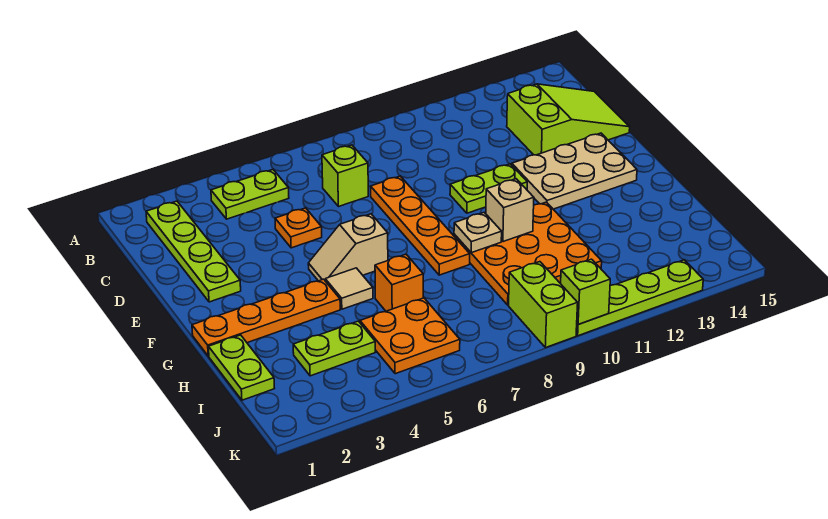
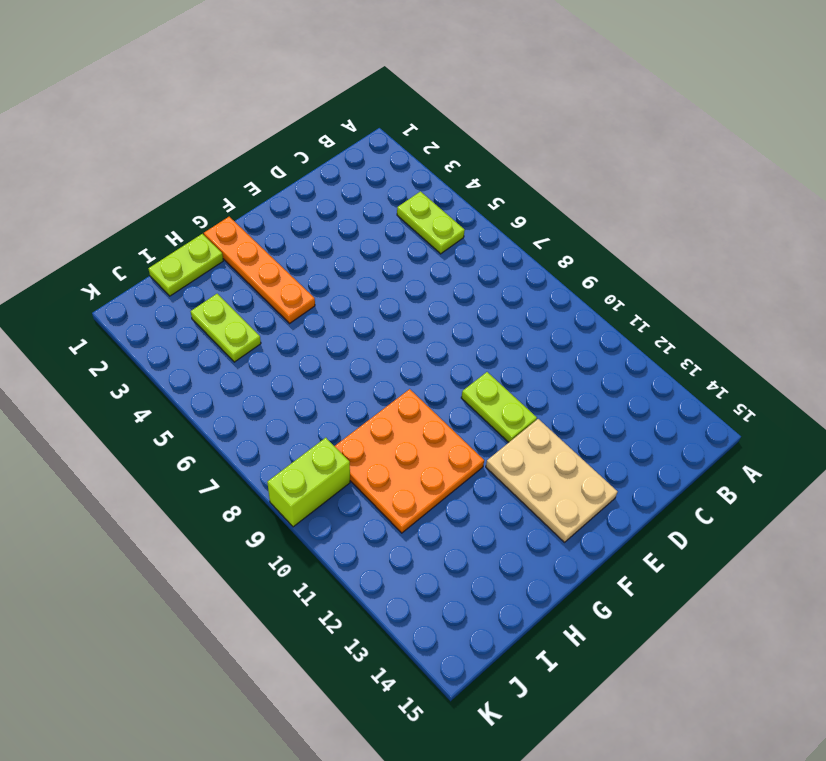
none -> lime 1x4 plate [146,201,241,302]
none -> lime 1x1 brick [322,145,368,207]
none -> lime 2x3 slope [507,84,630,155]

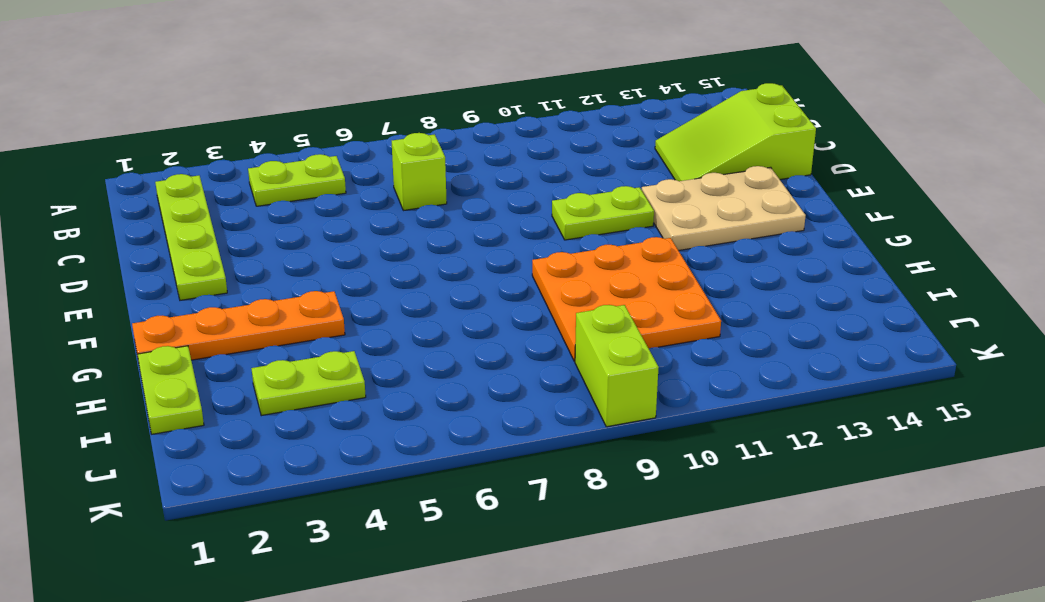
lime 2x3 slope [655,83,816,181] -> lime 2x3 slope turned to [507,84,630,155]
none -> orange 1x1 plate [275,208,322,248]
none -> orange 1x4 plate [371,176,470,275]
none -> tan 1x2 slope [308,214,388,281]

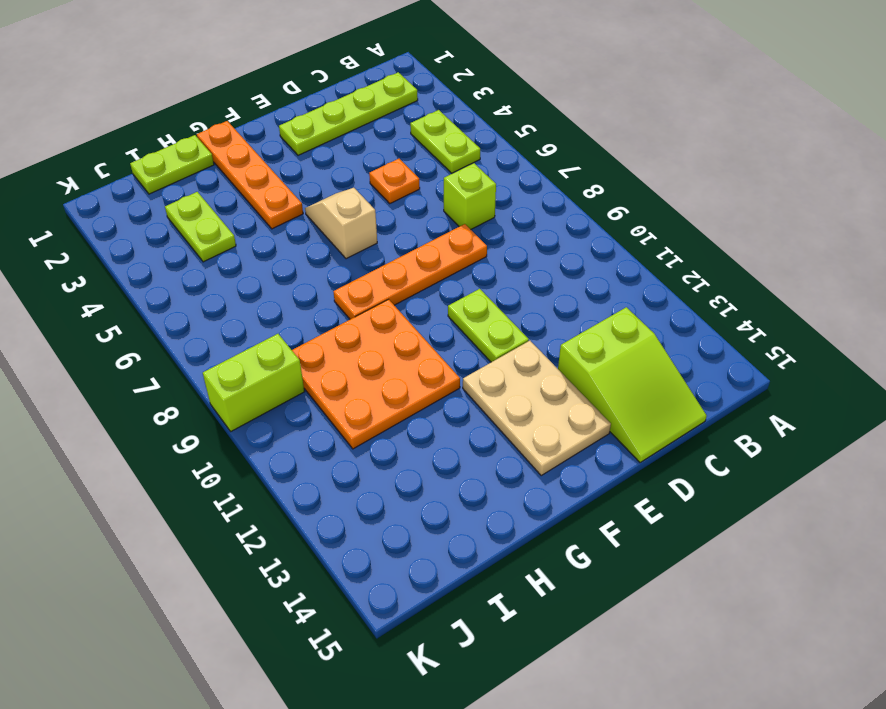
none -> tan 1x1 tile [325,268,373,309]
none -> orange 1x1 brick [375,254,423,311]
none -> orange 2x2 plate [360,298,460,374]

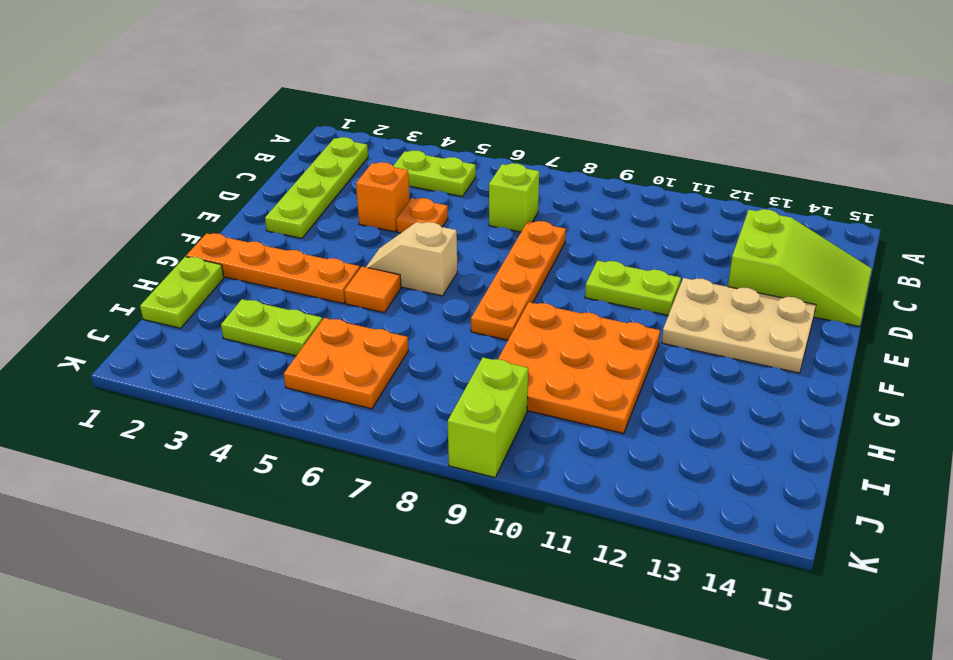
orange 1x1 brick [356,162,410,232] -> orange 1x1 brick moved to [375,254,423,311]
orange 1x1 tile [344,267,401,313] -> tan 1x1 tile [325,268,373,309]
none -> lime 1x4 plate [576,260,703,336]
none -> tan 1x1 plate [454,212,502,253]
none -> tan 1x1 brick [486,179,534,242]

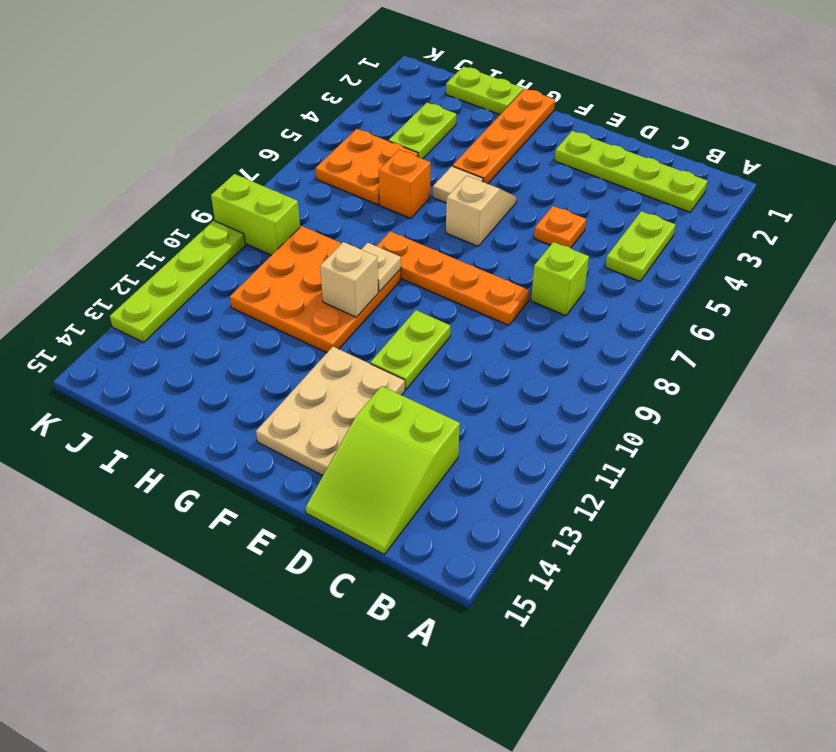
none -> lime 1x1 brick [561,259,610,324]

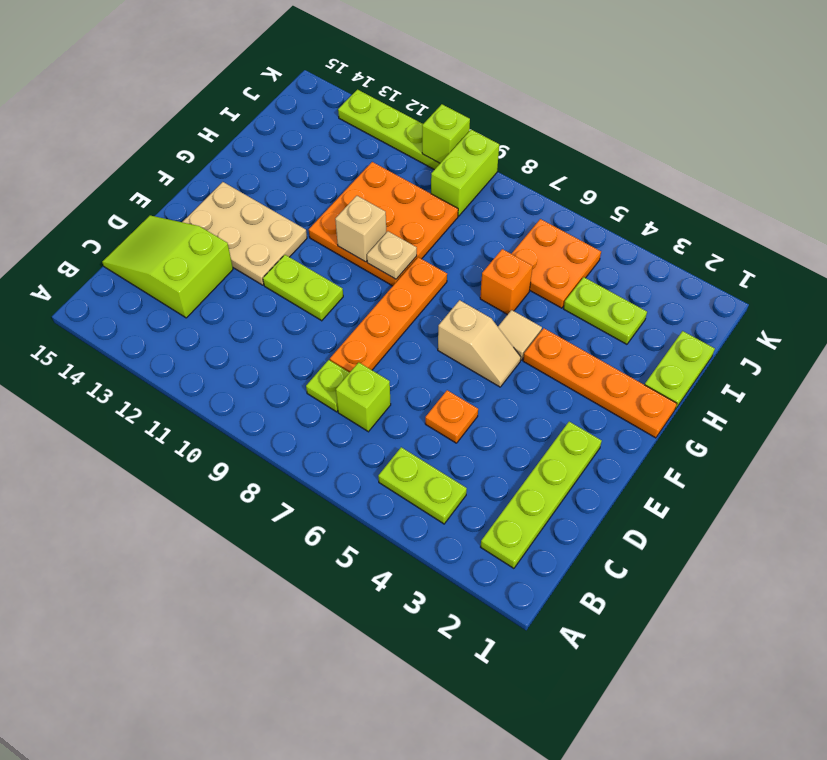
lime 1x1 plate [306,360,350,412] -> none

